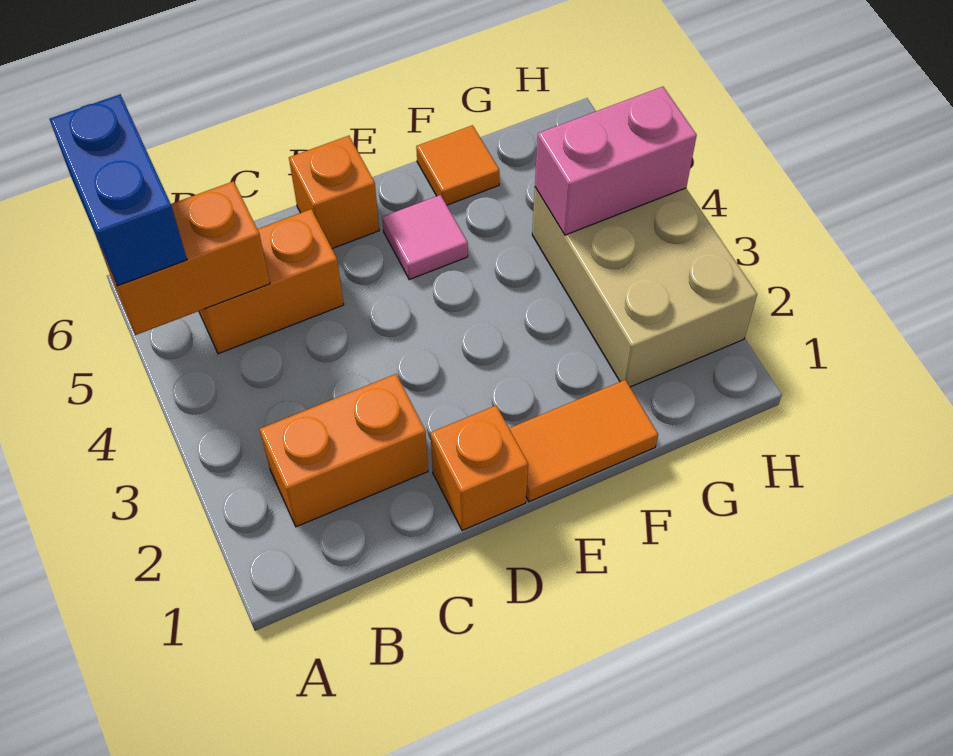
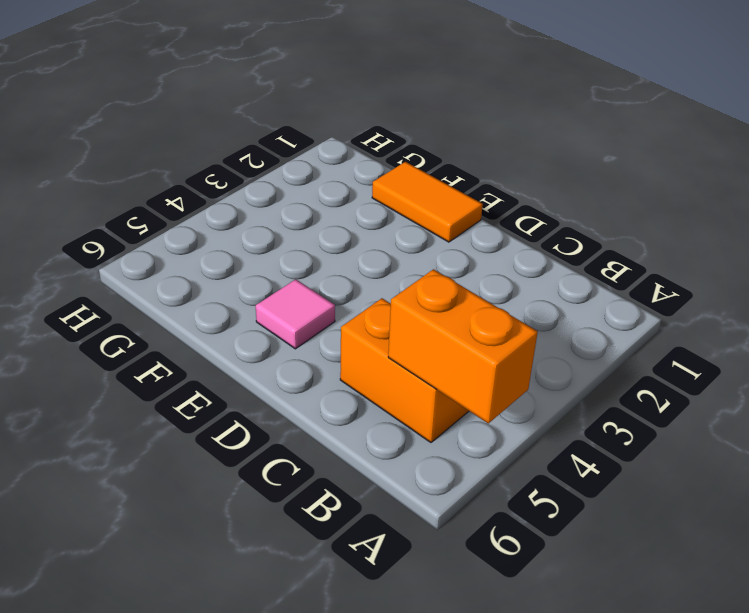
none -> orange 1x2 brick [259,374,428,527]
none -> orange 1x1 brick [431,406,528,530]

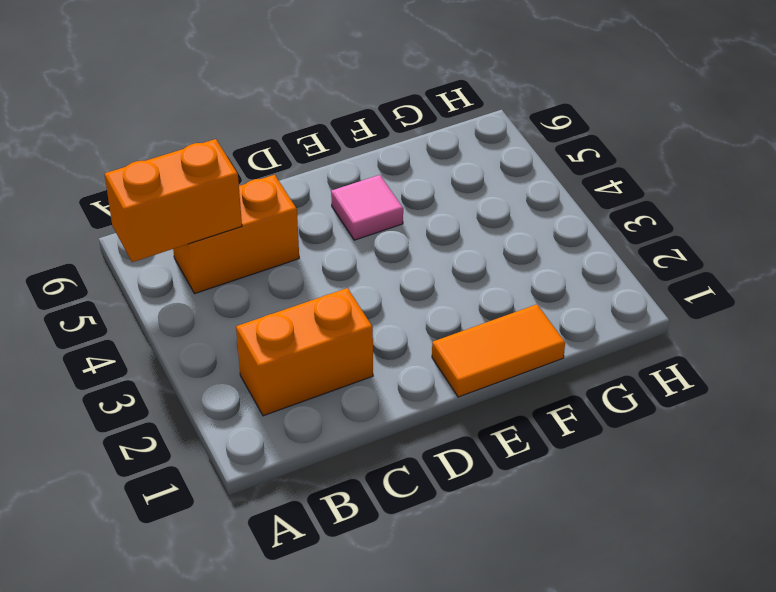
none -> orange 1x1 brick [431,406,528,530]
none -> orange 1x1 brick [289,136,379,249]

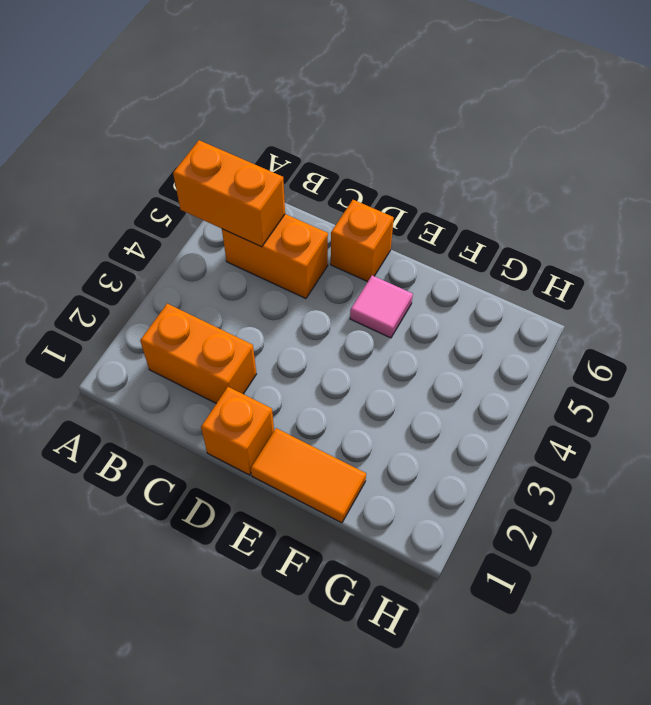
none -> orange 1x1 tile [416,125,499,205]
none -> tan 2x3 brick [532,187,757,387]

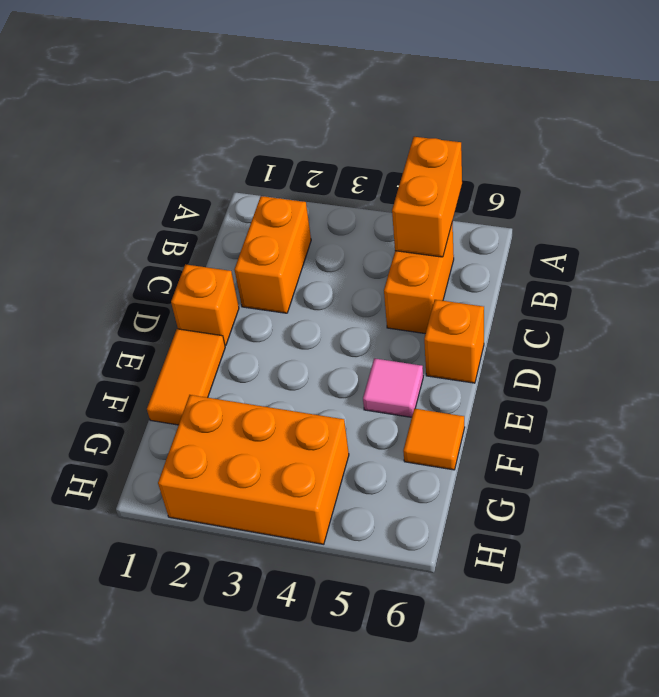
orange 2x3 brick [158,395,349,544] -> tan 2x3 brick [532,187,757,387]
none -> pink 1x2 brick [535,87,697,235]
none -> blue 1x2 brick [49,94,187,286]

